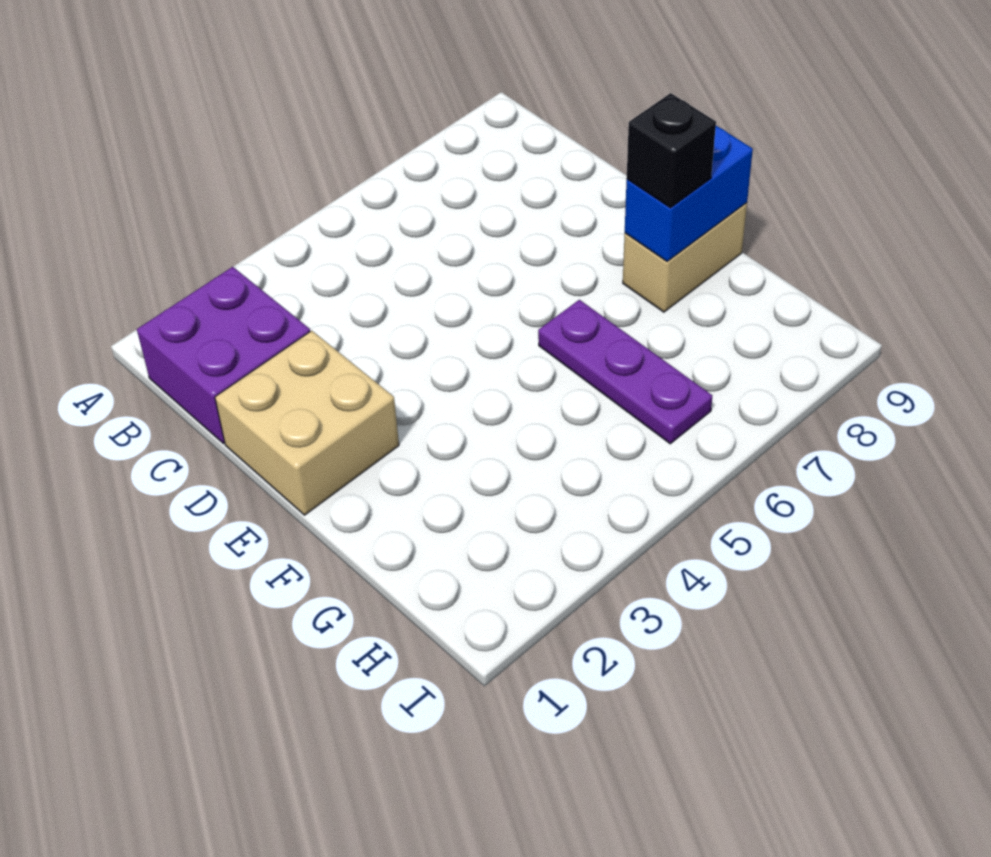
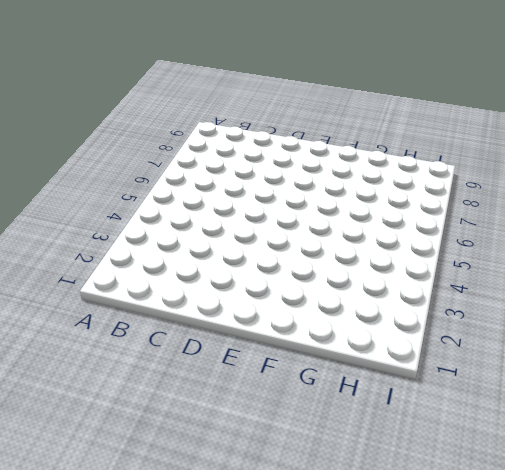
none -> purple 2x2 brick [137,267,310,444]
none -> tan 2x2 brick [215,331,399,515]

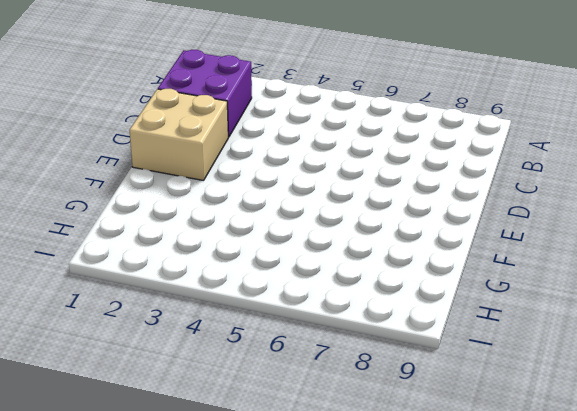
none -> purple 1x3 plate [538,300,712,444]
none -> tan 1x2 brick [623,203,747,312]

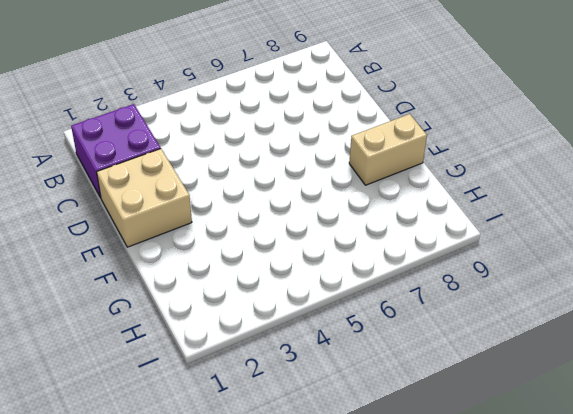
none -> purple 1x3 plate [538,300,712,444]
none -> blue 1x2 brick [625,126,753,261]

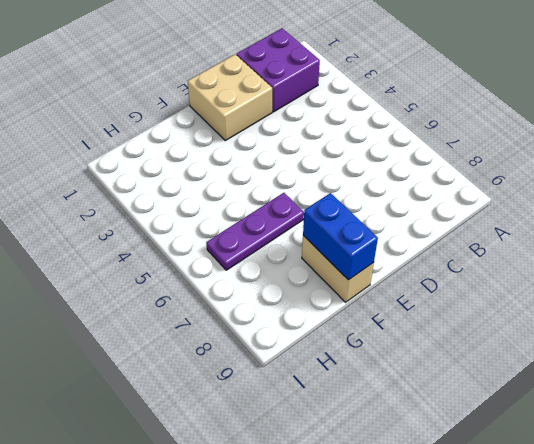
none -> black 1x1 brick [627,93,716,208]

